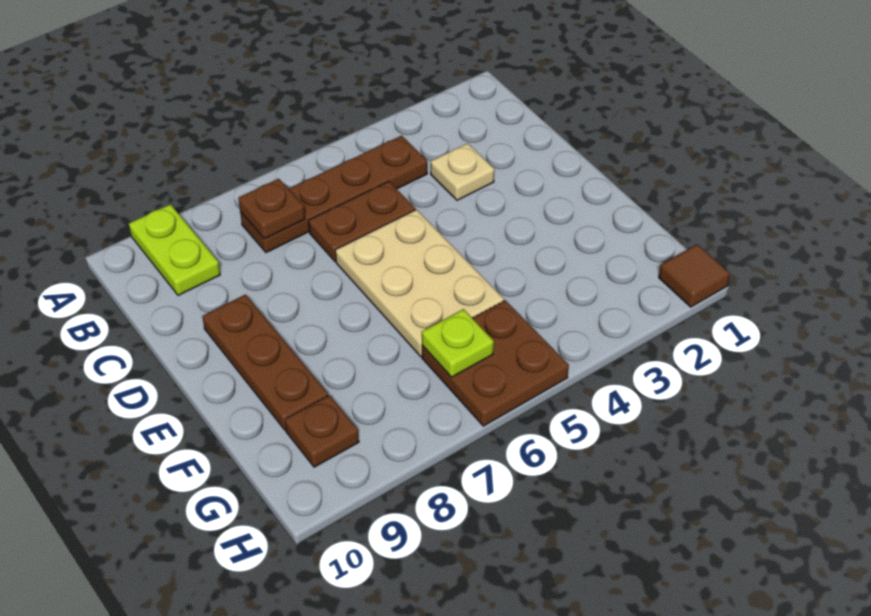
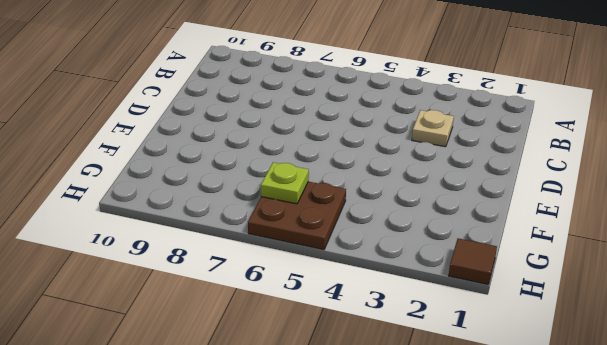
none -> lime 1x2 plate [129,204,220,296]
none -> brown 1x4 plate [240,136,427,253]

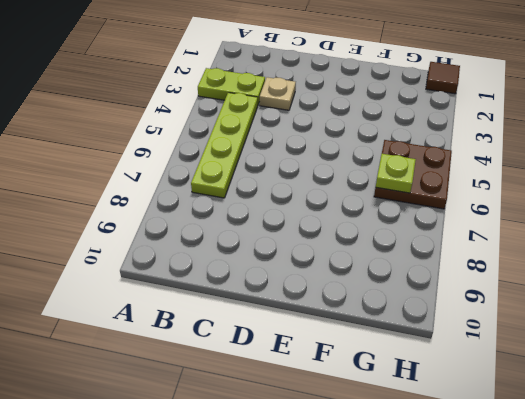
lime 1x2 plate [198,68,265,104] -> lime 1x2 plate moved to [129,204,220,296]
lime 1x4 plate [191,93,258,198] -> brown 1x4 plate [240,136,427,253]
none -> brown 1x2 plate [308,181,415,261]
none -> tan 2x3 plate [335,210,504,356]

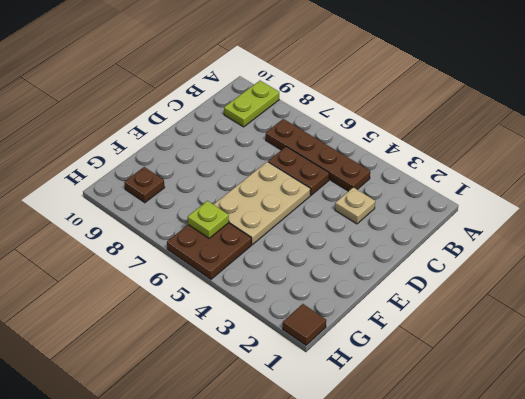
none -> brown 1x3 plate [202,295,328,430]
none -> brown 1x1 plate [238,179,305,239]

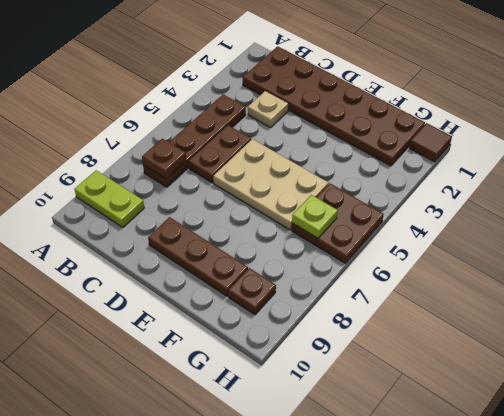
brown 2x6 plate [243,46,425,166] -> none

